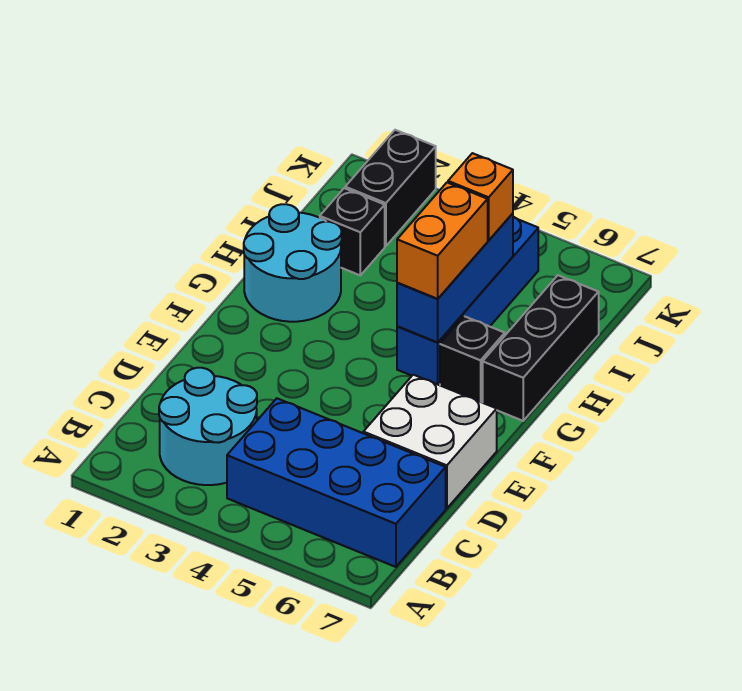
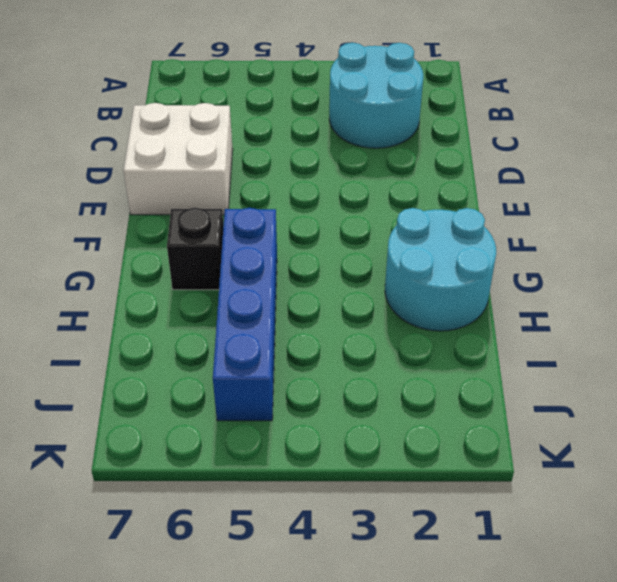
none -> blue 2x4 brick [227,398,446,567]
none -> black 1x3 brick [483,275,599,421]
none -> black 1x1 brick [320,188,385,275]

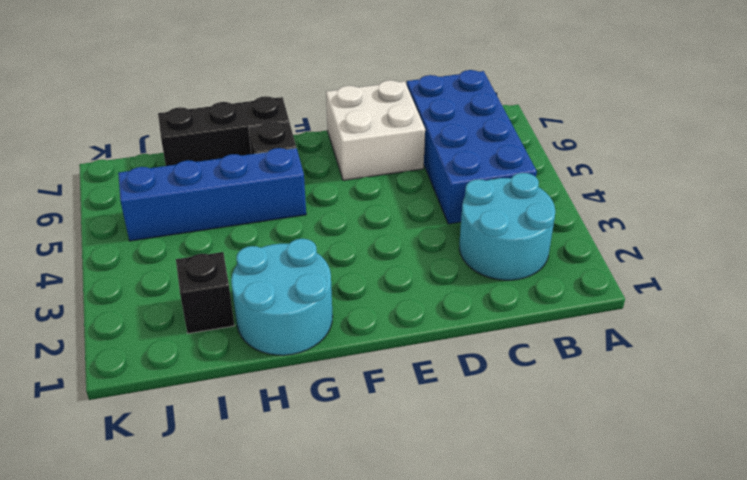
none -> black 1x2 brick [345,130,436,246]
none -> blue 1x3 brick [397,213,513,343]
none -> orange 1x2 brick [397,183,488,299]

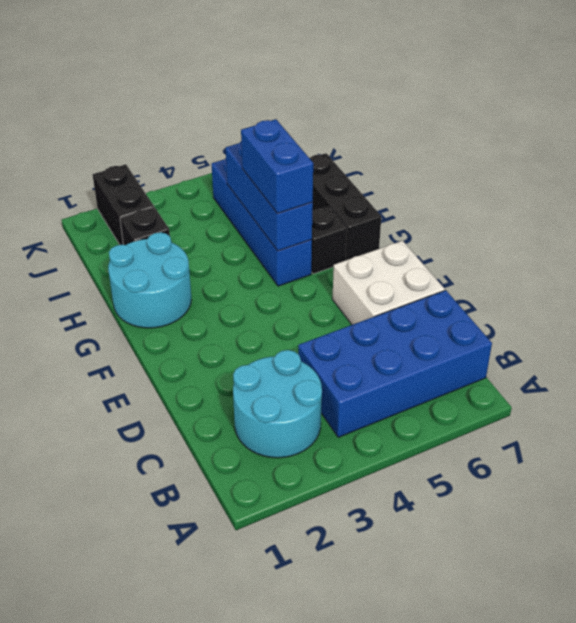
blue 1x2 brick [241,119,313,213] -> orange 1x2 brick [397,183,488,299]
none -> orange 1x1 brick [448,153,513,240]

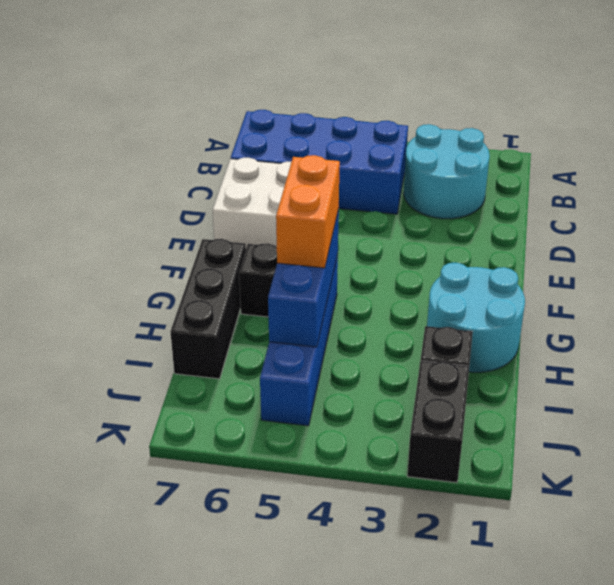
none -> orange 1x1 brick [448,153,513,240]

